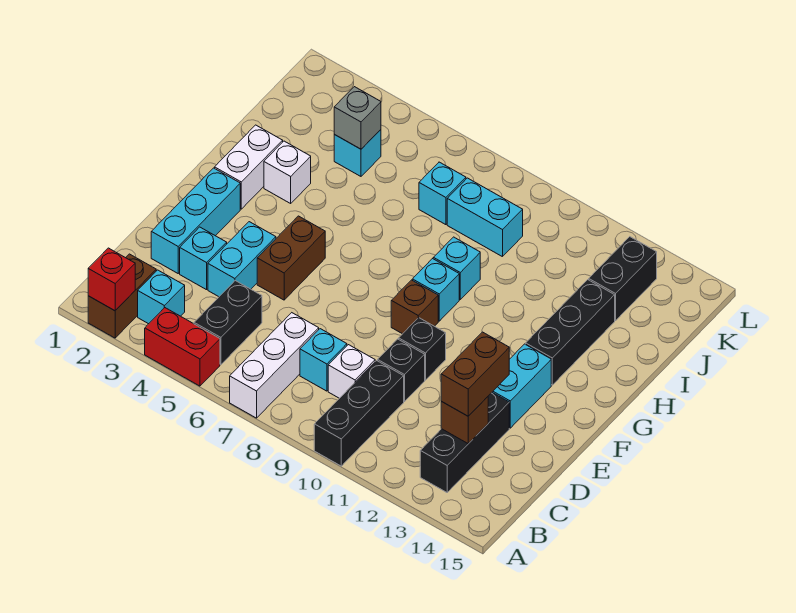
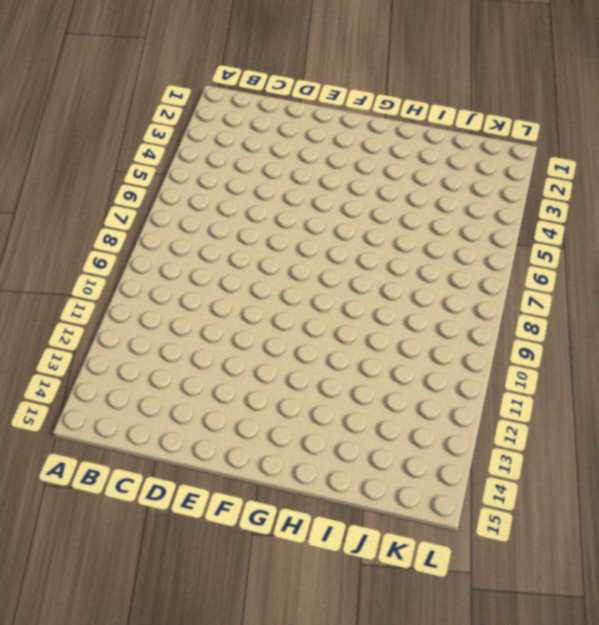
none -> brown 1x2 brick [88,254,156,338]
none -> red 1x2 brick [145,308,220,386]
none -> white 1x3 brick [230,313,319,418]
none -> black 1x3 brick [314,361,404,466]

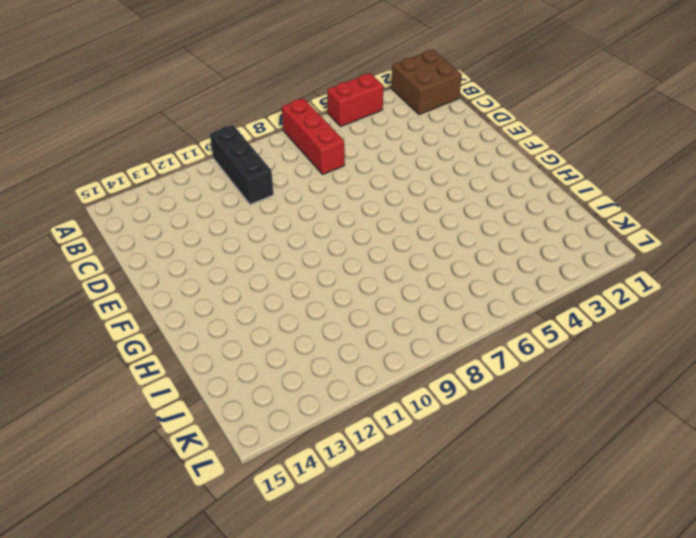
brown 2x2 brick [391,49,462,115] -> brown 1x2 brick [88,254,156,338]
red 1x3 brick [282,98,345,175] -> white 1x3 brick [230,313,319,418]
none -> cyan 1x1 brick [138,270,185,324]
none -> black 1x2 brick [194,281,262,365]
none -> black 1x3 brick [420,393,509,492]
none -> cyan 1x1 brick [300,329,347,391]

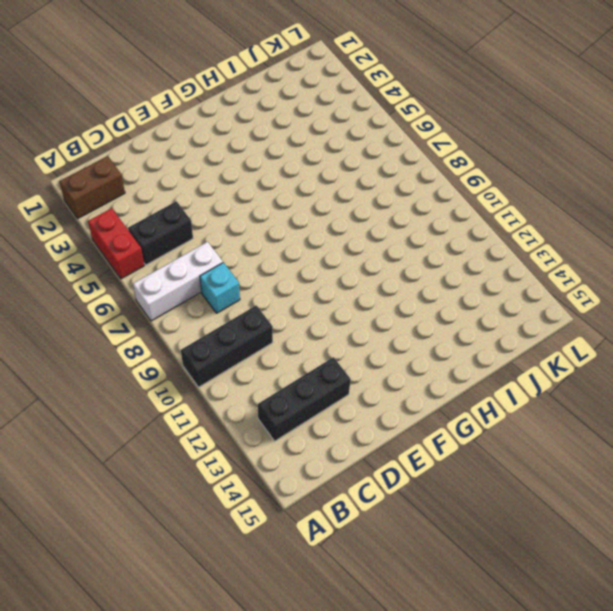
none -> cyan 1x1 brick [138,270,185,324]
none -> white 1x1 brick [328,345,375,398]
none -> cyan 1x3 brick [151,168,240,273]
none -> cyan 1x1 brick [180,227,227,290]

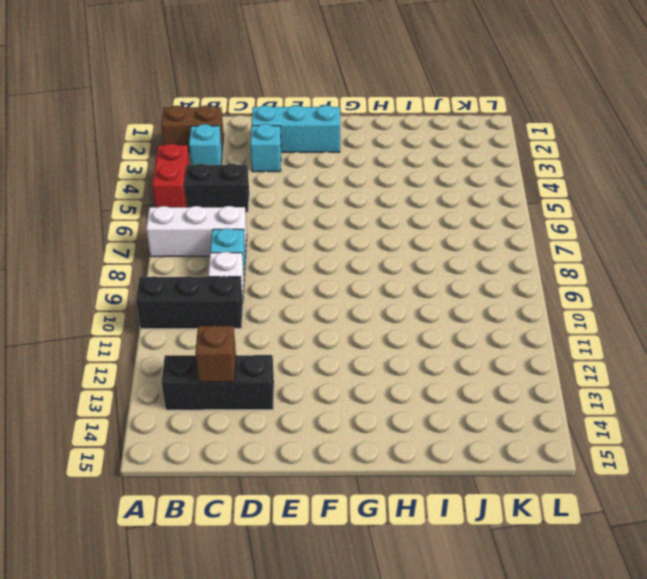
none -> cyan 1x2 brick [208,222,276,297]
none -> black 1x1 brick [378,339,425,402]
none -> brown 1x2 brick [257,216,325,300]
none -> black 1x1 brick [399,318,446,380]

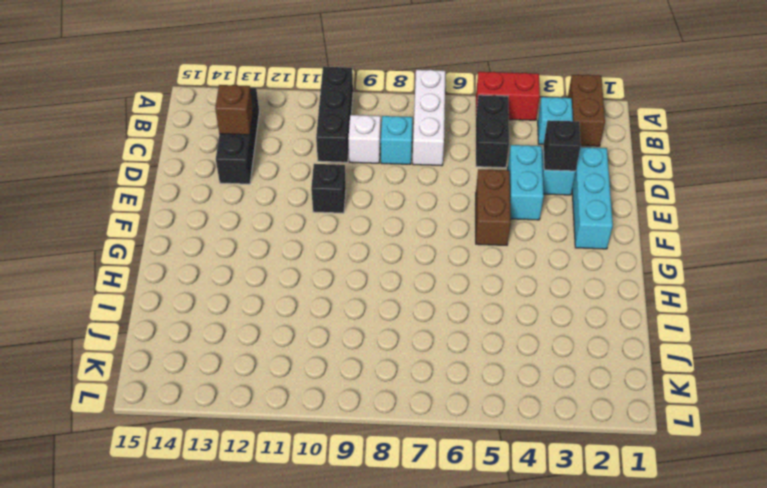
black 1x1 brick [543,120,581,171] -> black 1x1 brick moved to [378,339,425,402]
none -> cyan 1x2 brick [492,344,551,428]
none -> brown 1x1 brick [391,280,438,334]
none -> white 1x2 brick [215,125,283,209]
none -> cyan 1x1 brick [412,259,459,321]

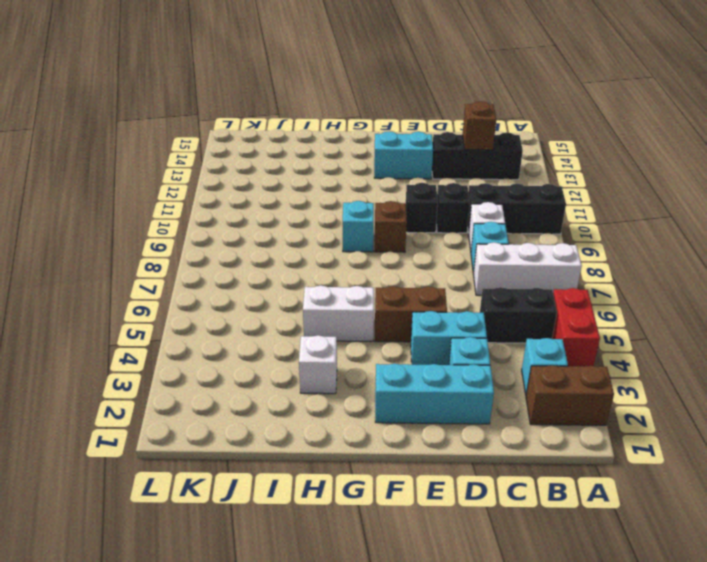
white 1x2 brick [303,285,374,341] -> white 1x2 brick moved to [215,125,283,209]
none -> black 1x3 brick [526,280,615,385]
none -> cyan 1x1 brick [433,237,480,299]
none -> cyan 1x1 brick [334,130,381,176]
none -> cyan 1x1 brick [419,162,466,225]

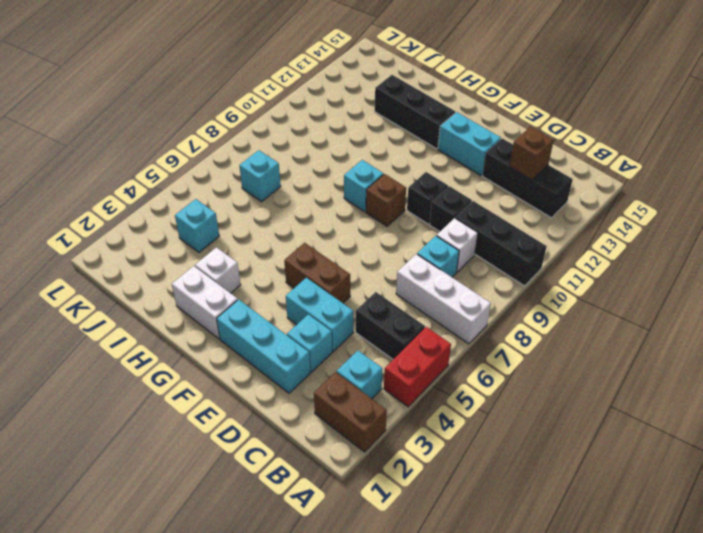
none -> cyan 1x1 brick [433,237,480,299]
none -> cyan 1x2 brick [447,178,523,257]
none -> black 1x2 brick [589,237,657,321]
none -> red 1x1 brick [88,248,135,311]

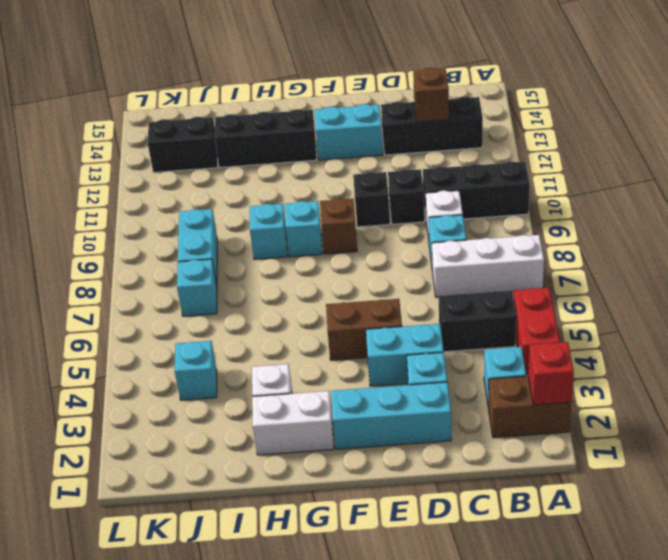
none -> grey 1x1 brick [334,87,381,149]
none -> brown 1x2 brick [441,332,509,416]

